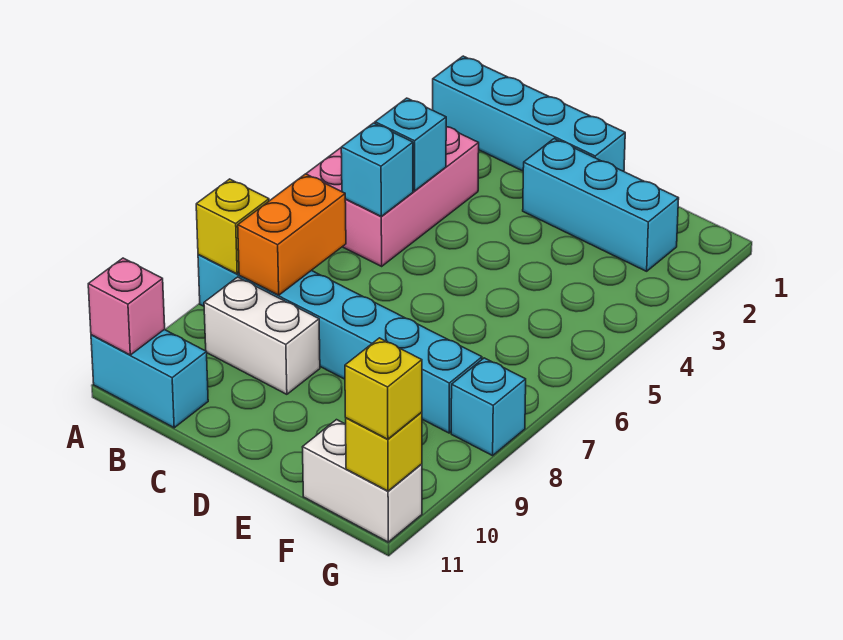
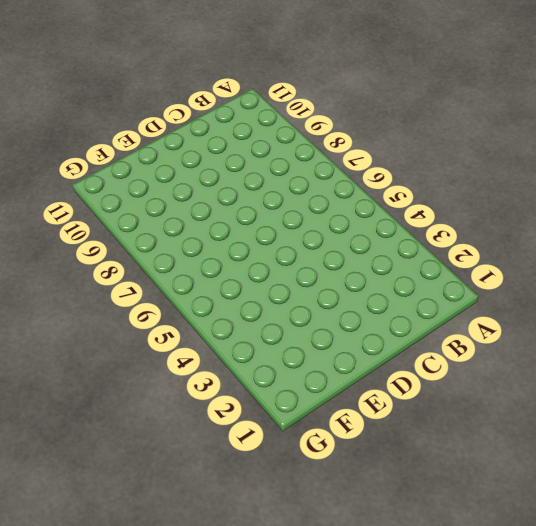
none -> cyan 1x4 brick [433,56,625,171]
none -> pink 2x3 brick [306,122,479,266]
none -> cyan 1x6 brick [198,255,482,433]

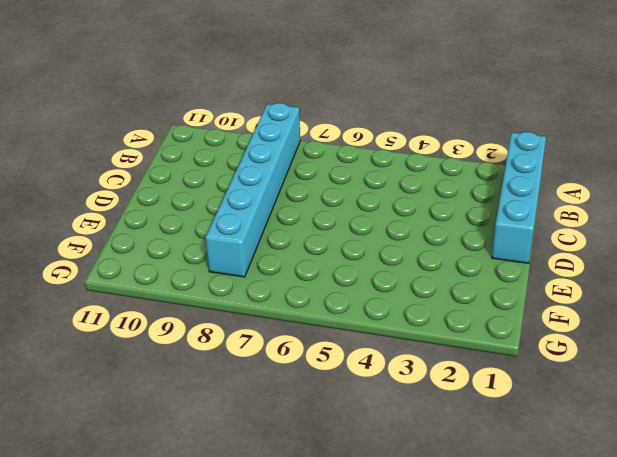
none -> pink 2x3 brick [306,122,479,266]
none -> cyan 1x2 brick [91,330,208,428]
none -> white 1x2 brick [204,277,320,394]

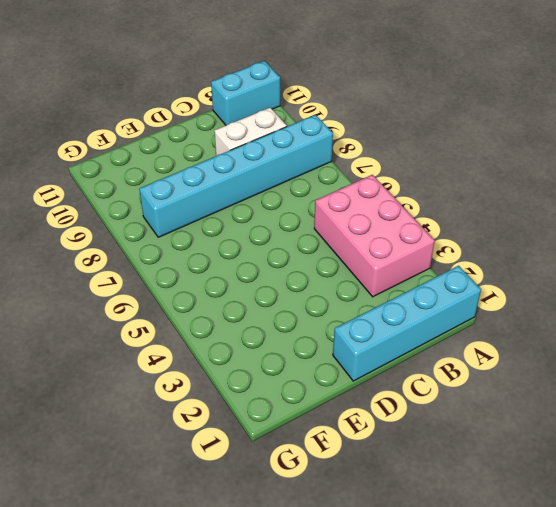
none -> cyan 1x3 brick [523,139,679,271]
none -> white 1x2 brick [303,420,422,542]
none -> cyan 1x1 brick [451,358,526,456]

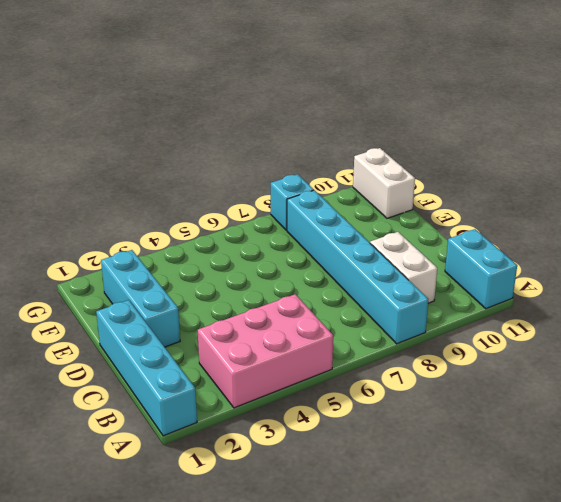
none -> yellow 1x1 brick [196,179,269,274]
none -> pink 1x1 brick [88,258,165,355]
none -> cyan 1x1 brick [375,98,446,191]

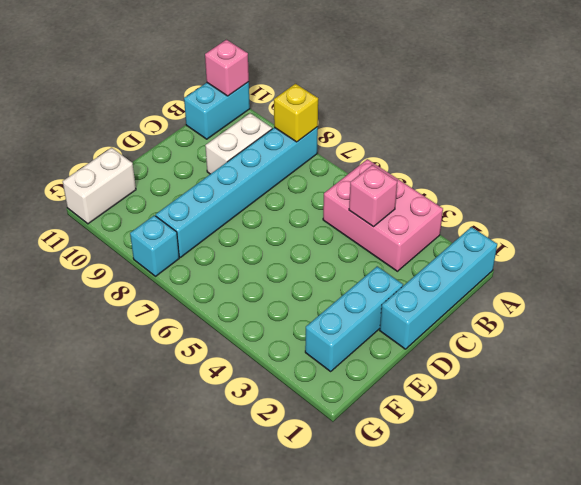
pink 1x1 brick [349,165,397,227] -> cyan 1x1 brick [375,98,446,191]
none -> cyan 1x1 brick [341,123,413,217]
none -> orange 1x2 brick [238,174,346,295]
none -> yellow 1x1 brick [346,412,422,491]

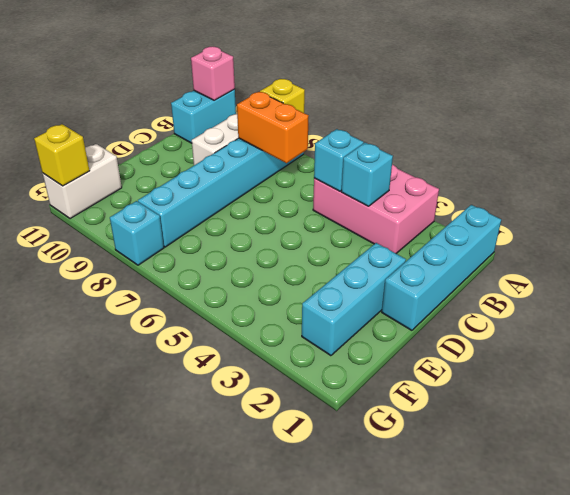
none -> yellow 1x1 brick [345,338,422,439]

